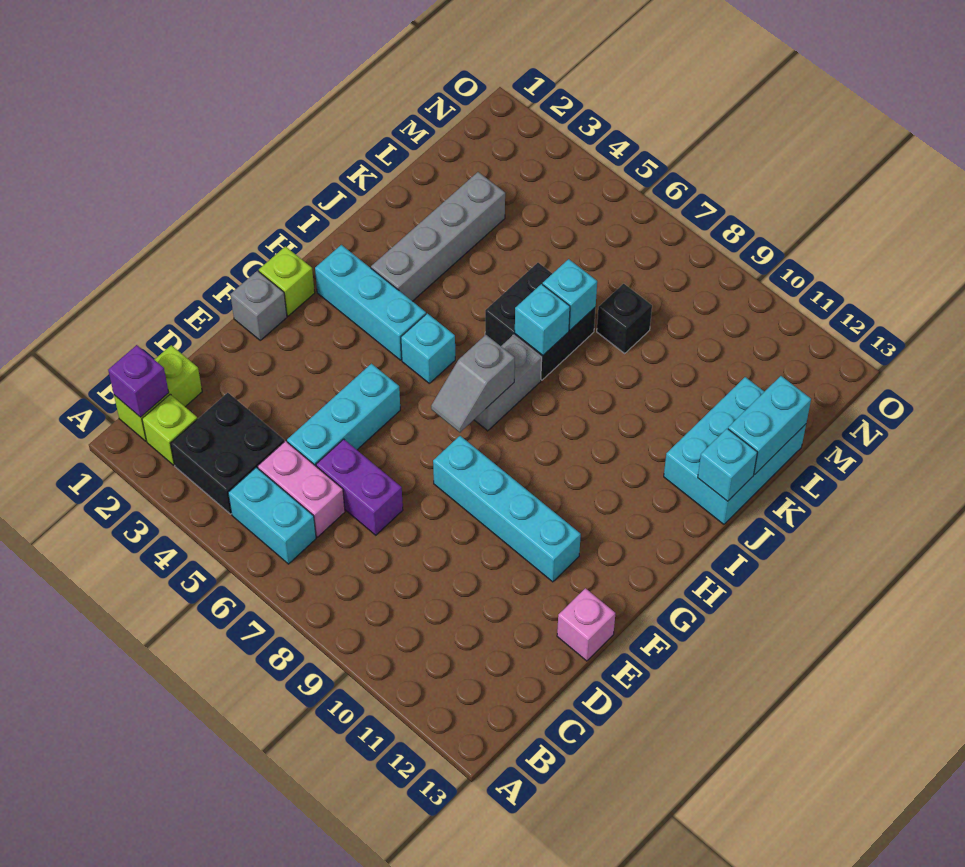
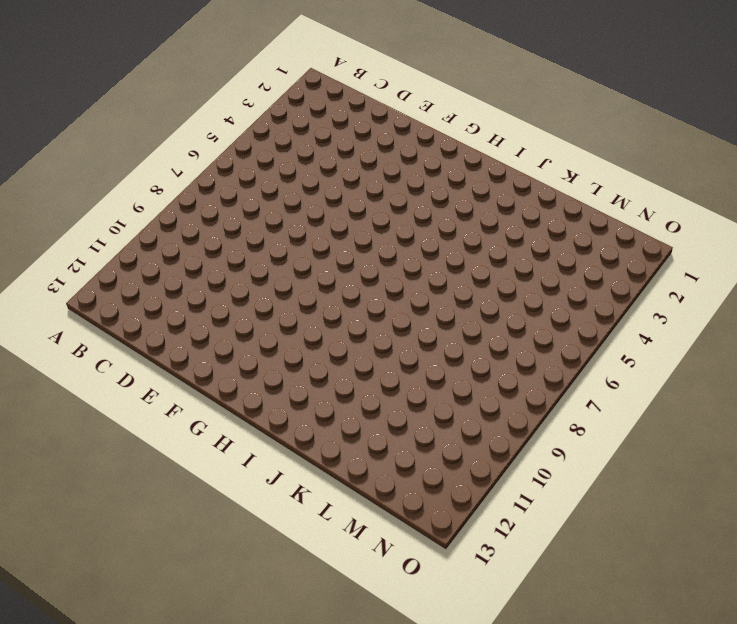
none -> lime 1x2 brick [114,345,202,441]
none -> lime 1x1 brick [142,394,197,465]
none -> black 2x2 brick [171,393,284,514]

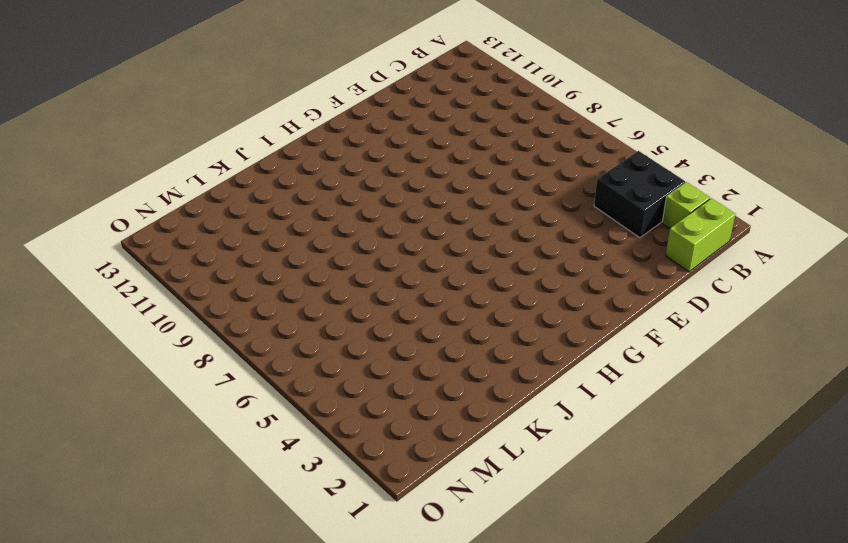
none -> cyan 1x2 brick [228,467,316,564]
none -> pink 1x2 brick [258,441,345,537]
none -> cyan 1x3 brick [287,364,400,466]

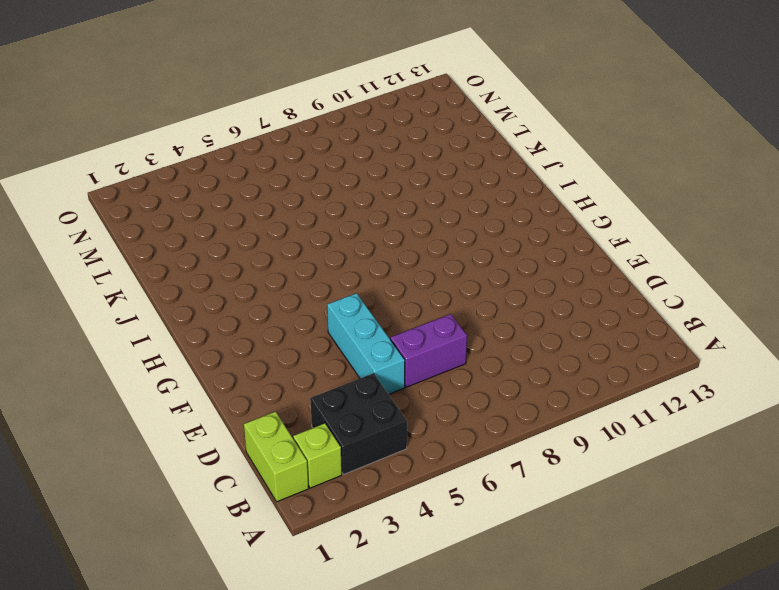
none -> cyan 1x2 brick [228,467,316,564]
none -> pink 1x2 brick [258,441,345,537]
none -> pink 1x1 brick [557,588,615,661]

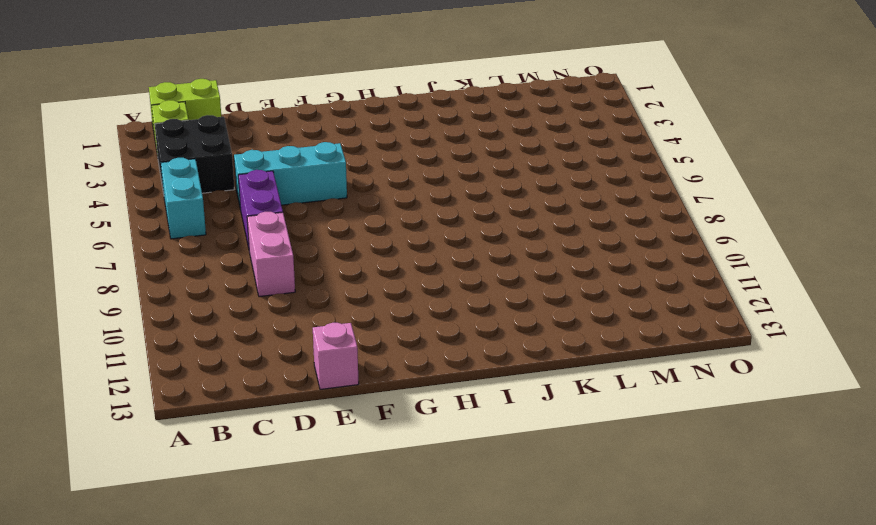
pink 1x2 brick [247,212,295,297] -> pink 1x2 brick moved to [258,441,345,537]
none -> grey 1x1 brick [230,271,287,340]
none -> cyan 1x4 brick [433,436,581,582]
none -> lime 1x1 brick [259,246,315,316]

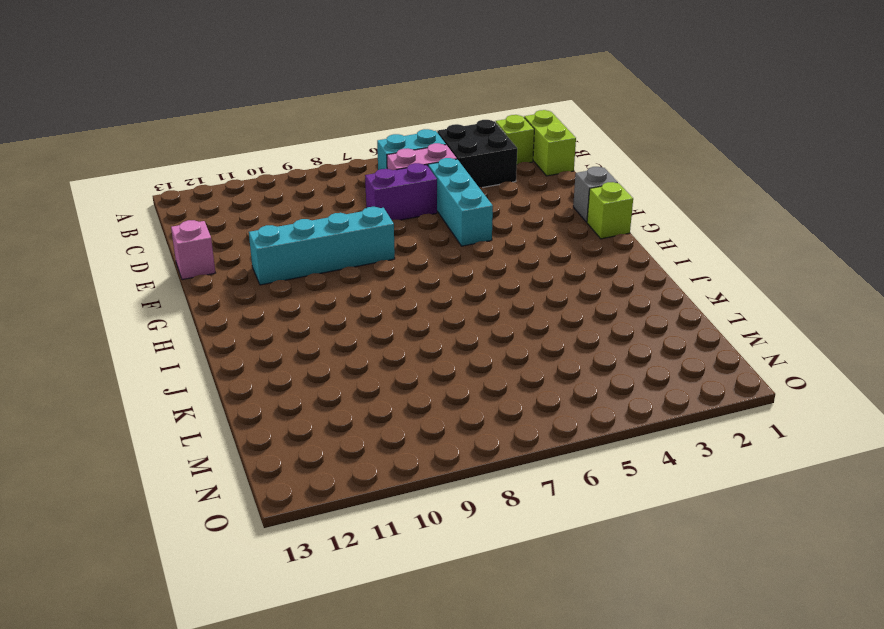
none -> cyan 1x3 brick [315,245,426,360]
none -> cyan 1x1 brick [401,313,455,383]
none -> grey 1x2 brick [474,335,542,431]

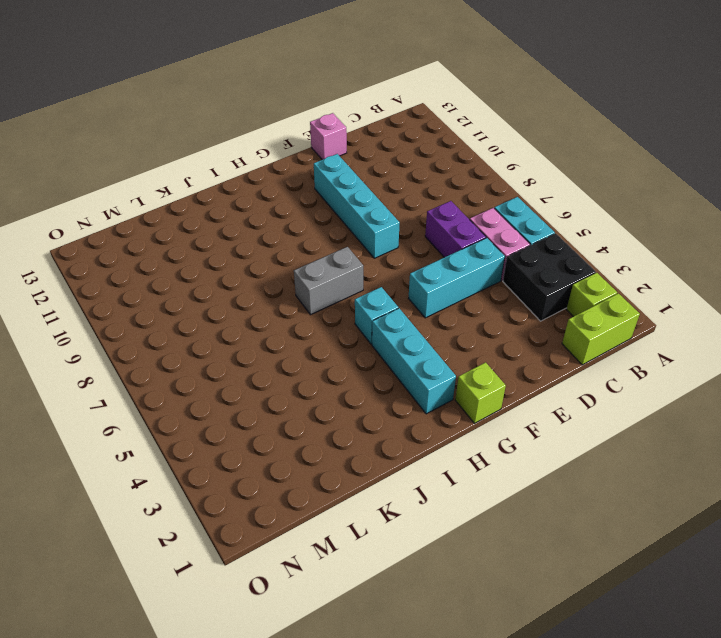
none -> grey 1x1 brick [230,271,287,340]
none -> grey 1x4 brick [371,172,505,301]
none -> black 2x2 brick [485,263,596,380]

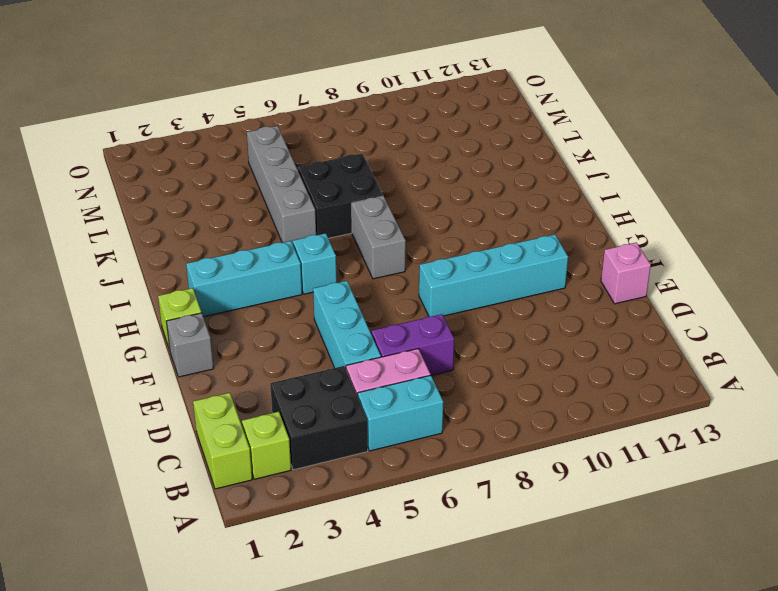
grey 1x4 brick [247,126,316,244] -> grey 1x4 brick moved to [371,172,505,301]
none -> cyan 2x3 brick [664,377,806,524]
none -> black 1x1 brick [597,284,652,353]
none -> purple 1x1 brick [108,345,169,417]

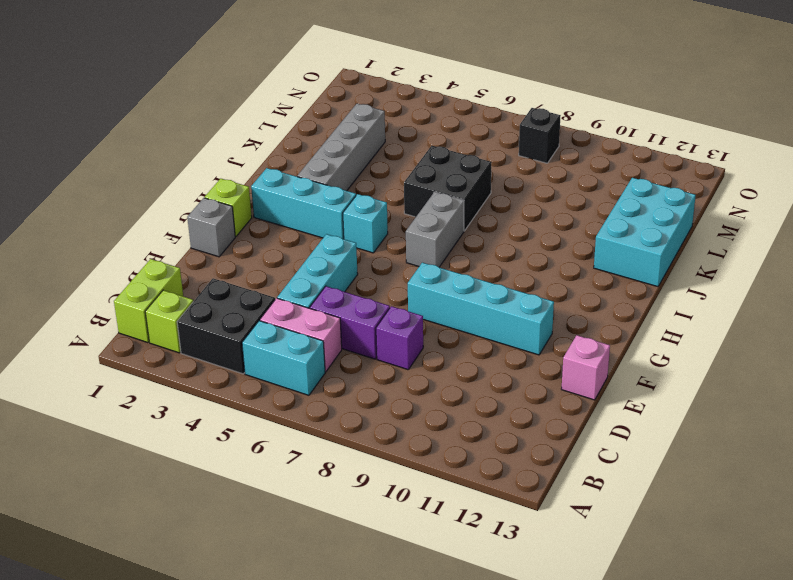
purple 1x1 brick [376,306,423,370] -> purple 1x1 brick moved to [108,345,169,417]
black 1x1 brick [519,108,561,163] -> black 1x1 brick moved to [597,284,652,353]
none -> grey 1x2 slope [431,335,515,432]
none -> cyan 1x1 brick [515,284,570,355]
none -> cyan 1x1 brick [698,429,757,501]

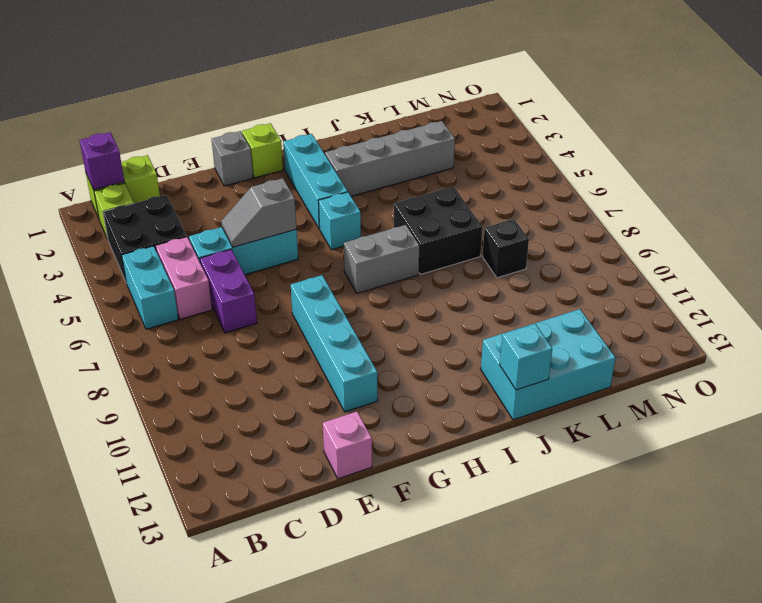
grey 1x2 slope [221,178,297,247] -> grey 1x2 slope moved to [431,335,515,432]
none -> cyan 1x1 brick [515,284,570,355]
none -> cyan 1x1 brick [543,259,597,330]
none -> cyan 1x2 brick [728,376,811,475]

